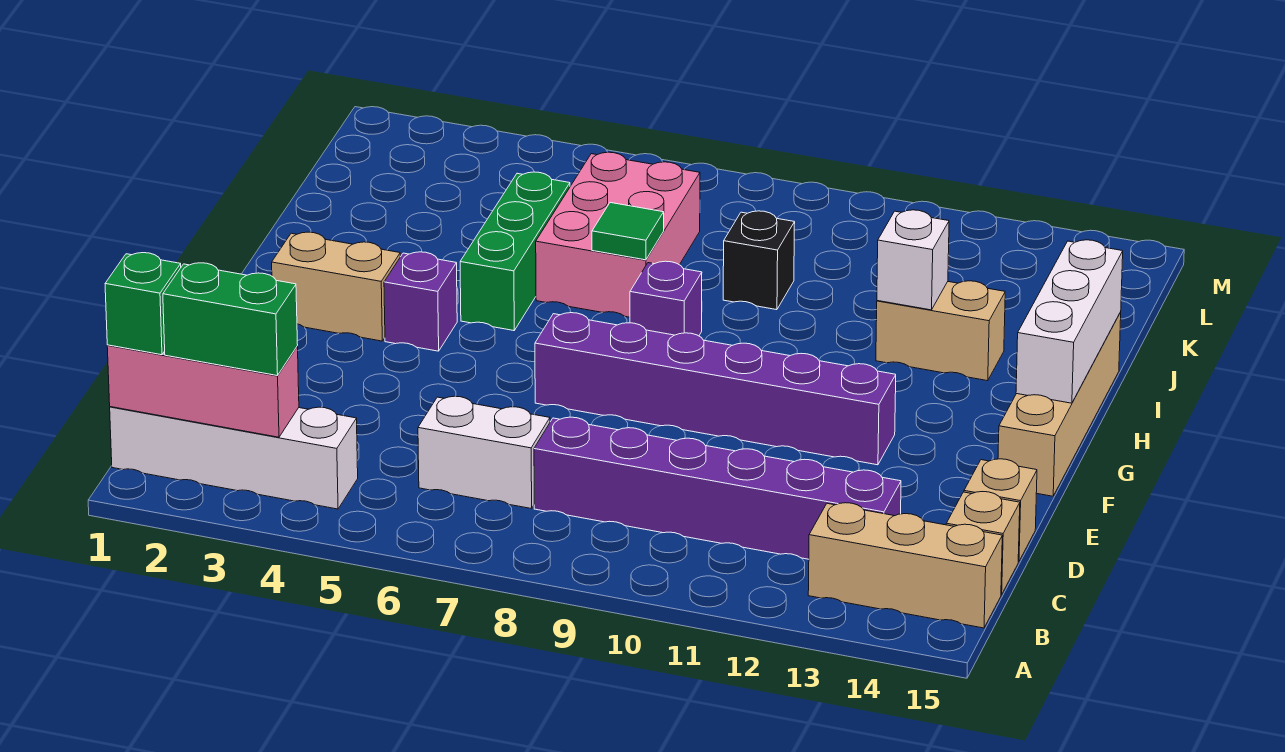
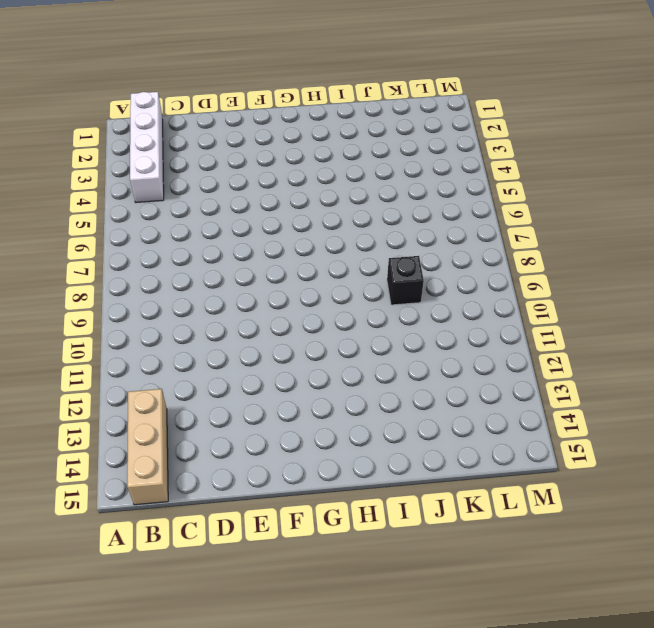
none -> white 1x2 brick [418,396,550,509]
none -> purple 1x6 brick [534,417,901,559]
none -> tan 1x1 brick [946,492,1020,595]

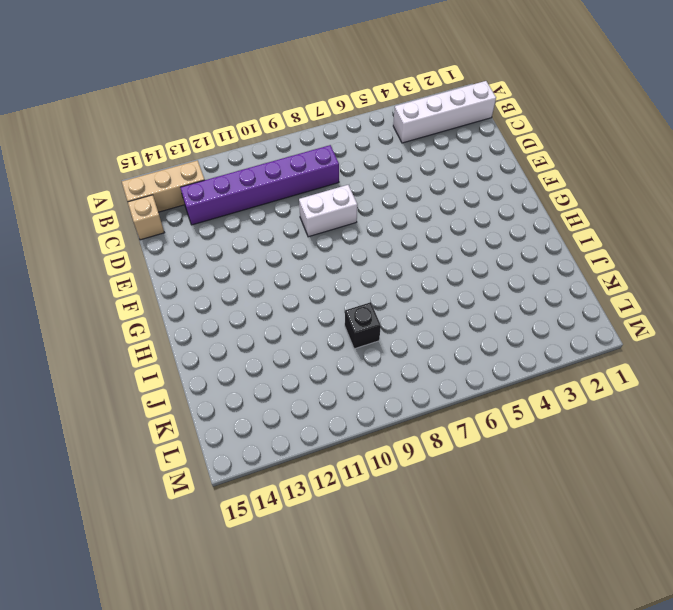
white 1x2 brick [299,185,357,237] -> white 1x2 brick moved to [418,396,550,509]
none -> tan 1x1 brick [964,459,1037,562]
none -> purple 1x6 brick [535,313,896,465]
none -> tan 1x4 brick [998,312,1121,496]

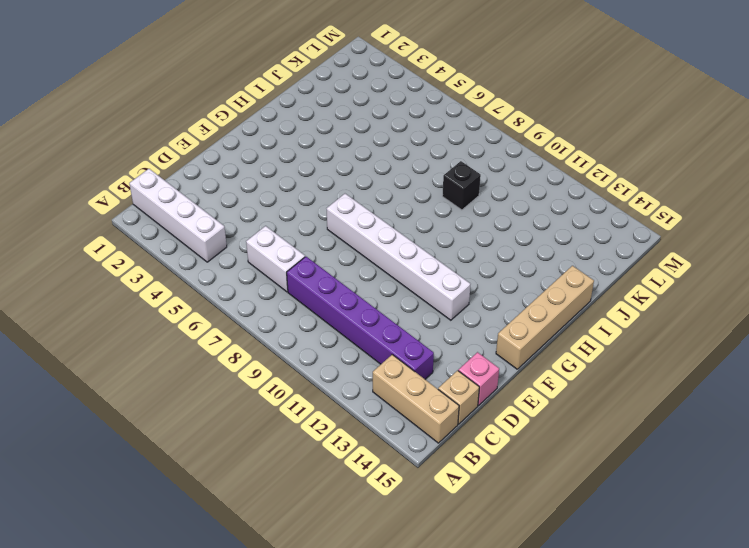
pink 1x1 brick [458,352,499,406] -> tan 1x1 brick [964,459,1037,562]
white 1x6 brick [327,194,470,320] -> purple 1x6 brick [535,313,896,465]
none -> tan 1x2 brick [272,232,400,341]
none -> purple 1x1 brick [384,252,457,351]
none -> green 1x3 brick [460,172,570,331]

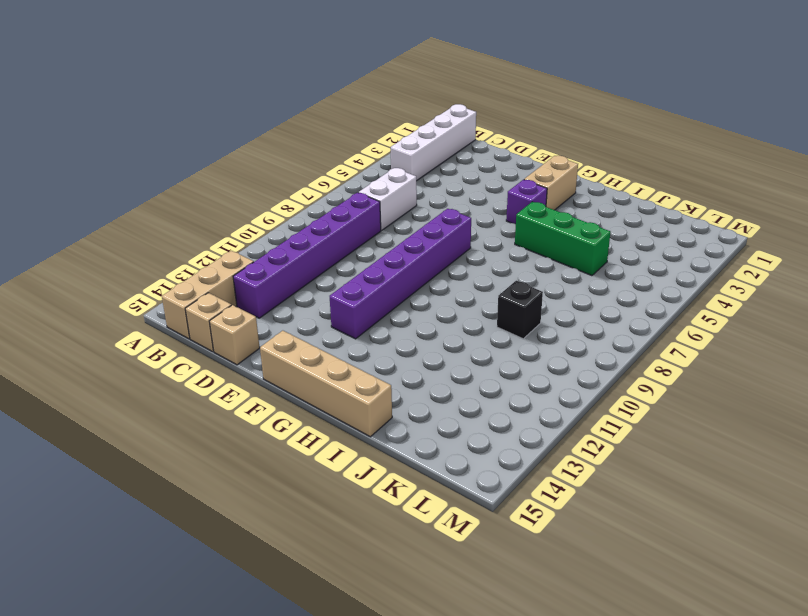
none -> purple 1x1 brick [630,261,702,336]
none -> pink 2x3 brick [536,152,700,317]
none -> tan 1x2 brick [876,281,1005,381]

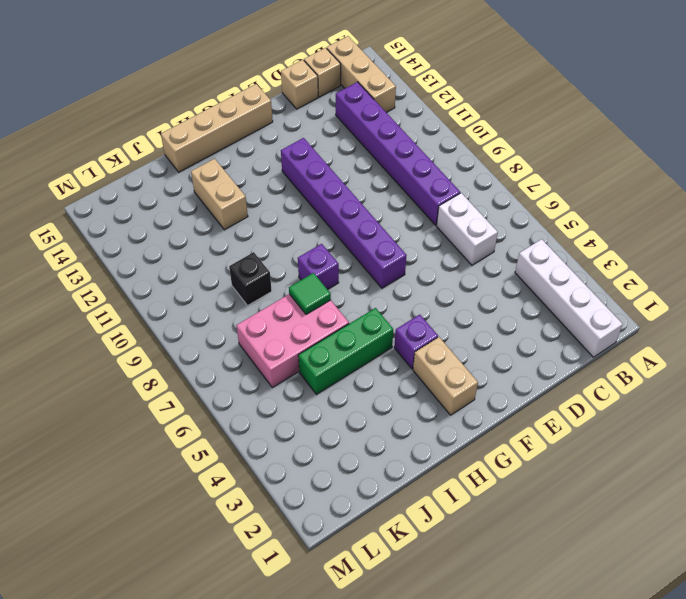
none -> pink 1x3 brick [107,345,299,437]
none -> white 1x3 brick [1016,240,1123,403]
none -> white 1x1 brick [877,210,949,310]

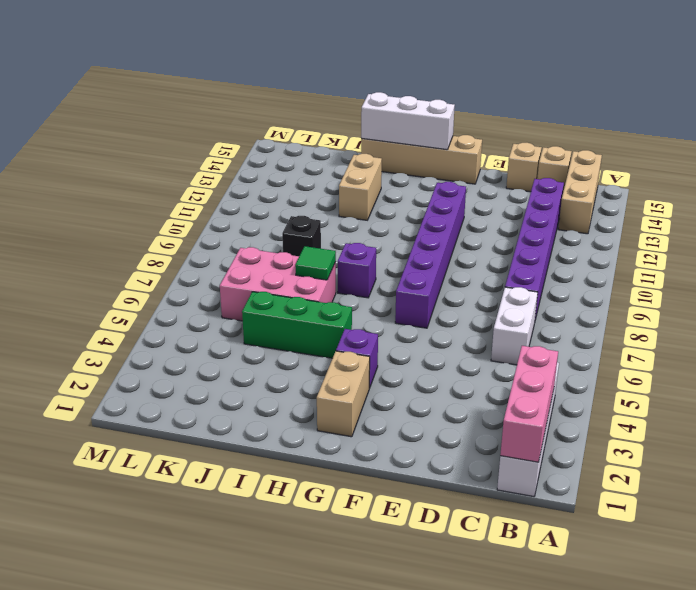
none -> white 1x1 brick [877,210,949,310]
none -> green 1x1 brick [105,253,181,355]
none -> green 1x2 brick [163,263,298,376]

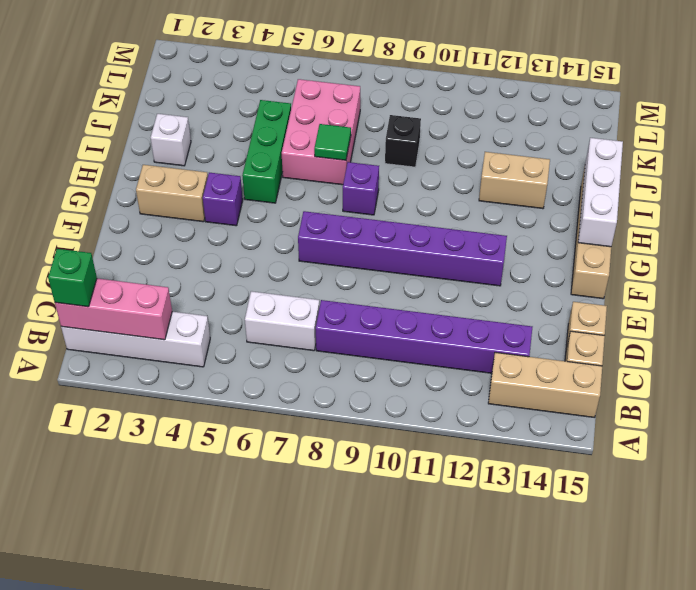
white 1x1 brick [151,114,191,166] -> white 1x1 brick moved to [877,210,949,310]
none -> green 1x2 brick [163,263,298,376]

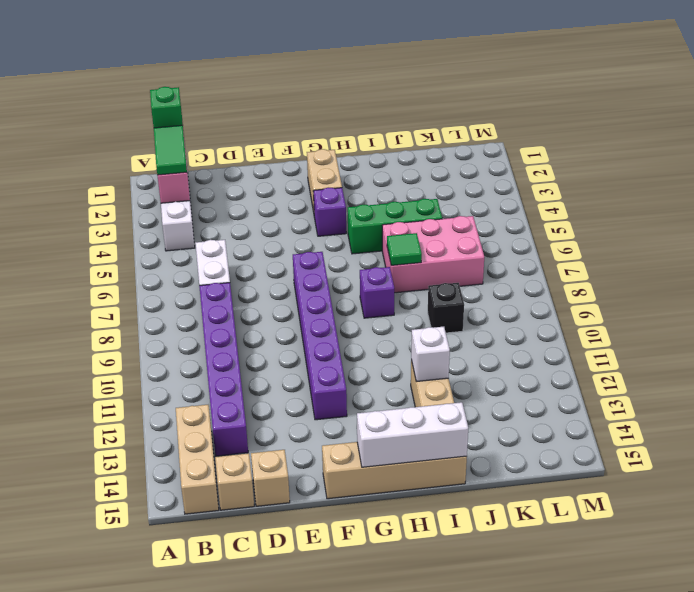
green 1x2 tile [154,125,187,175] -> green 1x2 brick [163,263,298,376]

